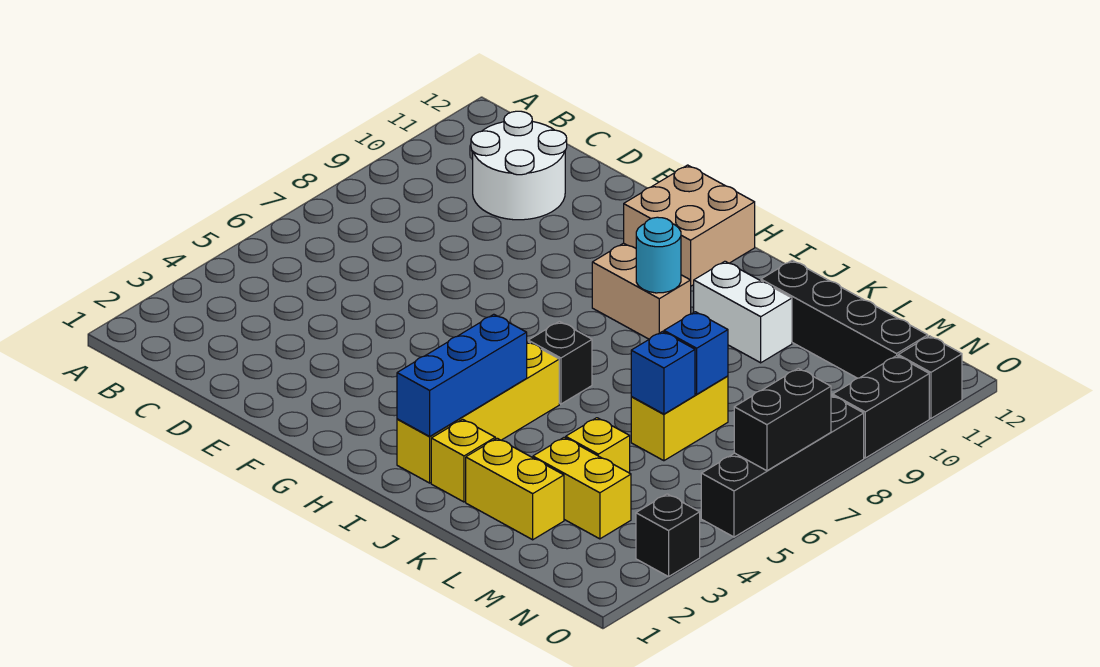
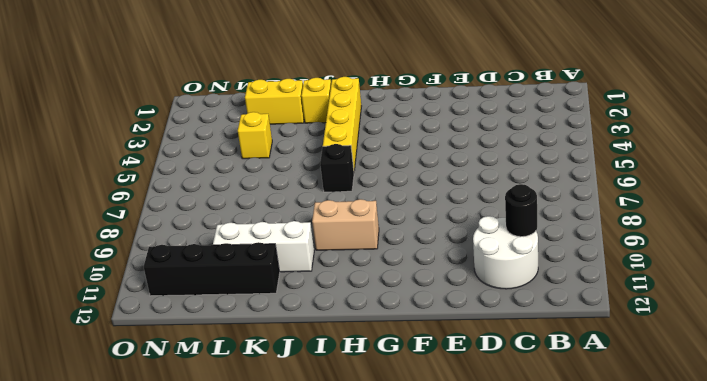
black 1x1 round brick [505,184,537,237] -> none
white 1x3 brick [213,221,314,272] -> white 1x2 brick [694,261,792,363]
none -> tan 2x2 brick [624,165,755,286]
none -> yellow 1x2 brick [533,437,631,539]
none -> yellow 1x2 brick [631,376,728,461]

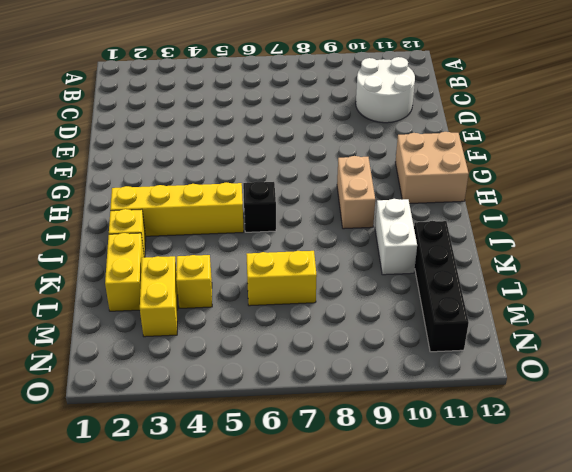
none -> black 1x1 brick [636,494,700,577]
none -> black 1x4 brick [701,395,864,537]
none -> black 1x2 brick [833,356,929,458]

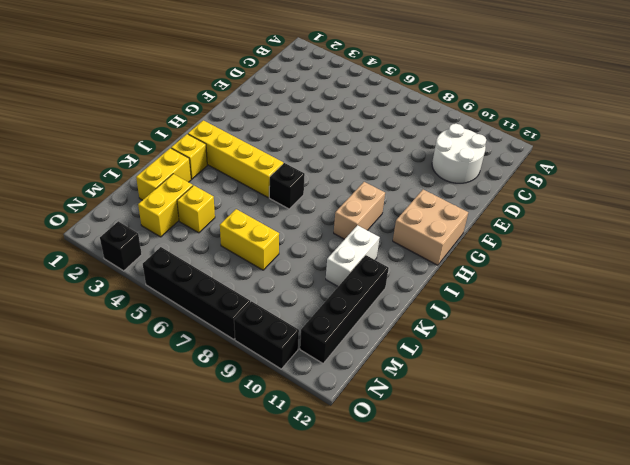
none -> black 1x1 brick [898,336,962,418]
none -> blue 1x3 brick [397,314,527,436]
none -> cyan 1x1 round brick [636,217,681,293]

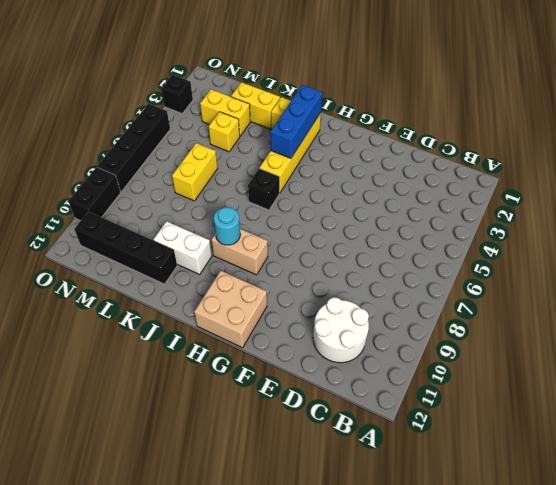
none -> black 1x1 brick [898,336,962,418]
none -> blue 1x1 brick [631,332,695,414]
none -> blue 1x1 brick [664,312,728,394]

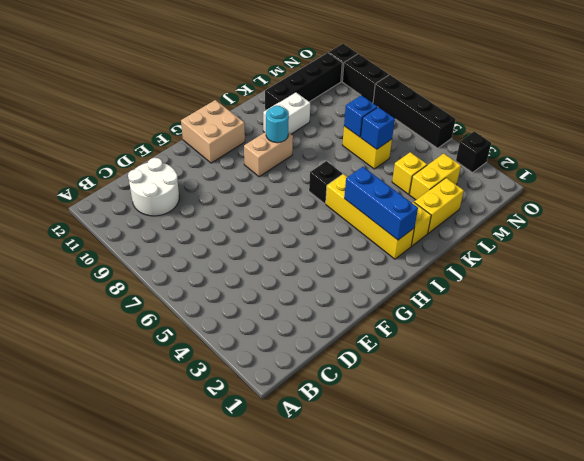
none -> black 1x2 brick [734,368,831,471]

